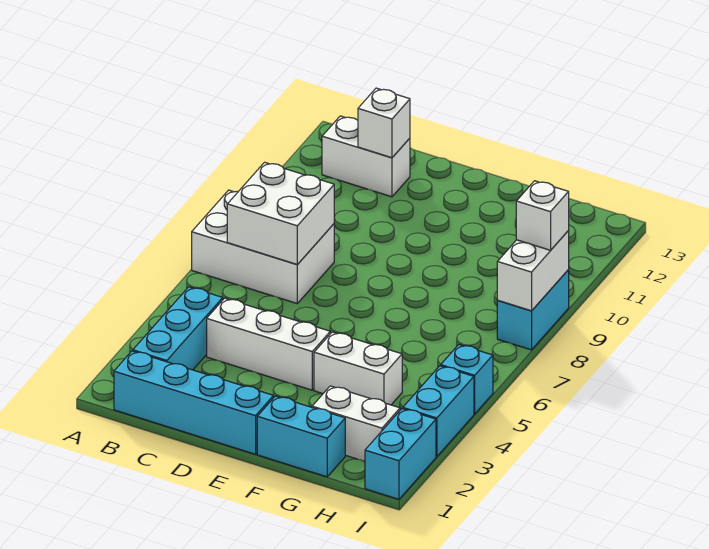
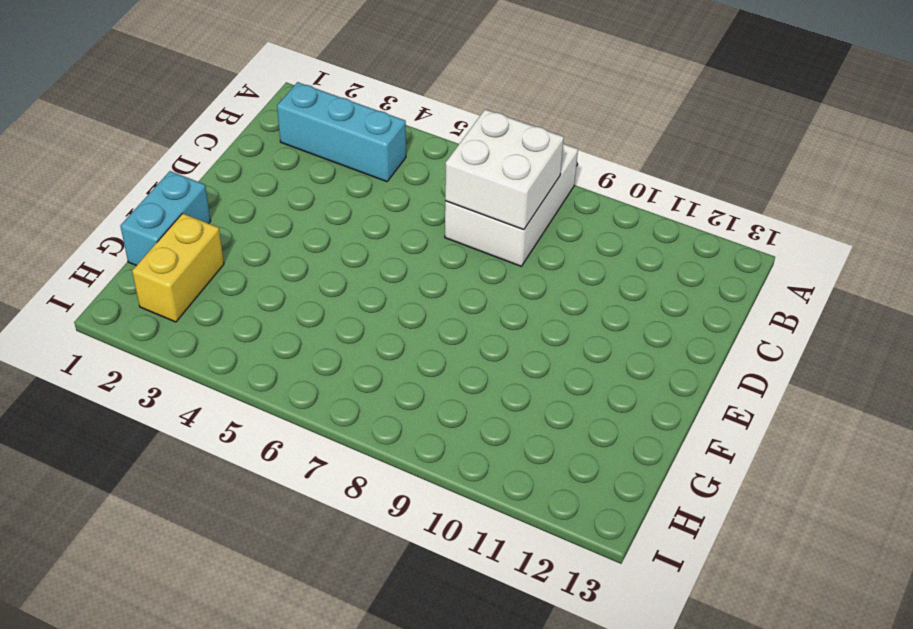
yellow 1x2 brick [132,213,224,322] -> white 1x2 brick [312,386,400,461]
none -> cyan 1x4 brick [114,351,274,454]
none -> white 1x2 brick [322,116,410,197]
none -> white 1x3 brick [207,298,330,390]

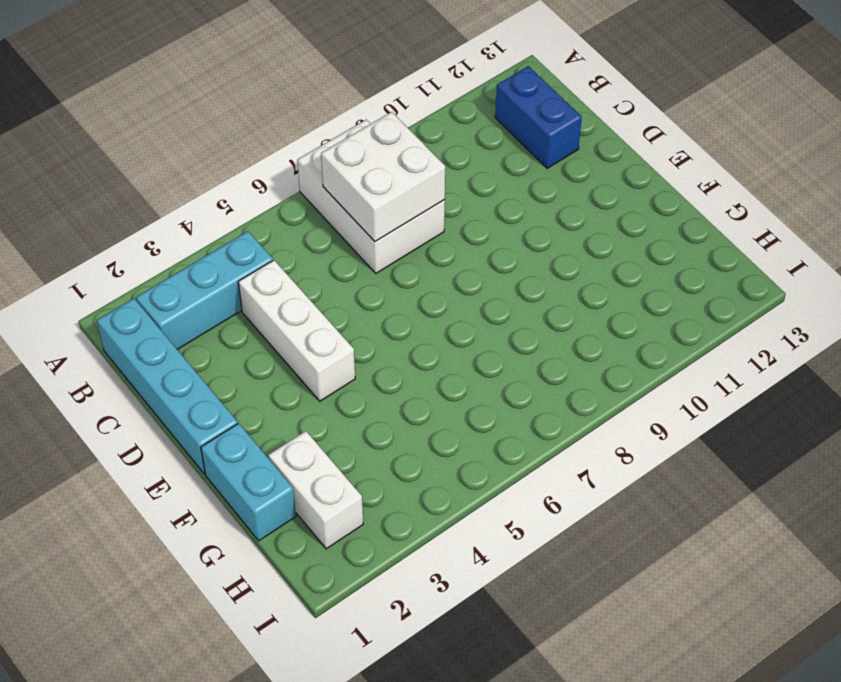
blue 1x2 brick [495,66,582,168] -> white 1x2 brick [322,116,410,197]
none -> white 1x2 brick [314,332,402,405]
none -> cyan 1x2 brick [365,409,436,499]
none -> cyan 1x2 brick [403,366,474,457]

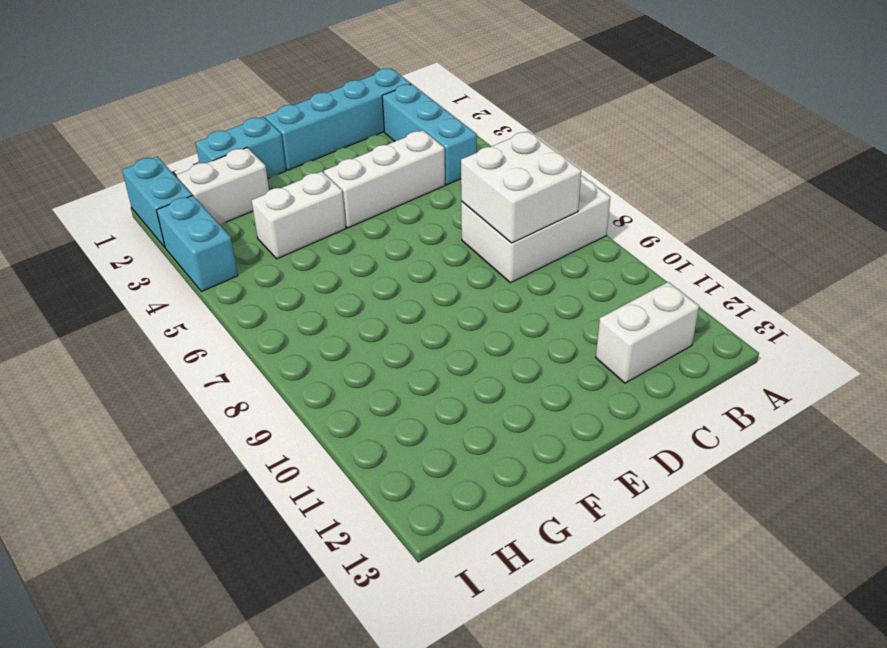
none -> cyan 1x1 brick [441,345,493,414]
none -> cyan 1x2 brick [497,270,569,350]
none -> white 1x1 brick [358,88,410,158]

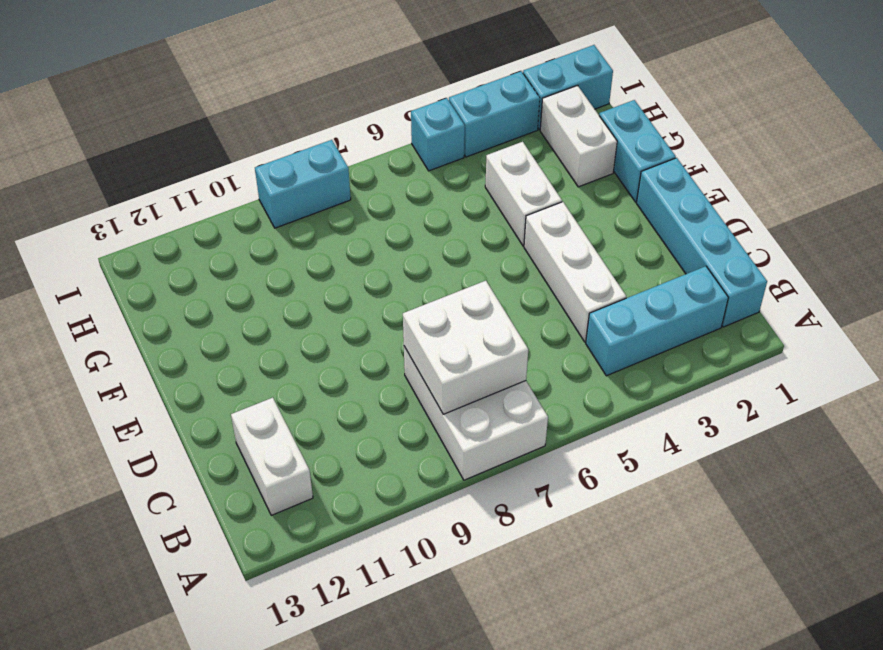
none -> white 1x1 brick [358,88,410,158]
none -> white 1x2 brick [497,231,569,311]
none -> white 1x1 brick [516,181,569,250]

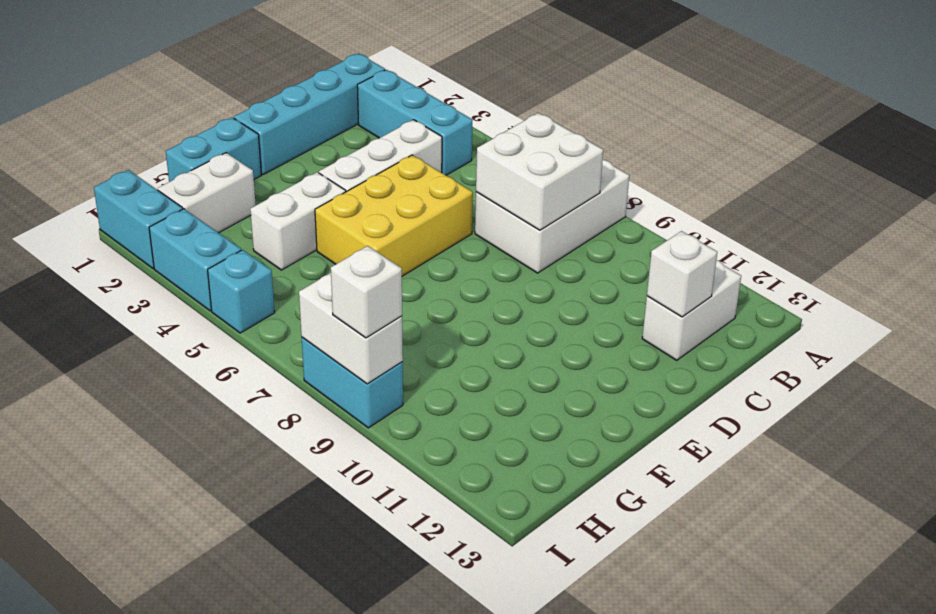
yellow 2x3 brick [315,155,473,276] -> none

